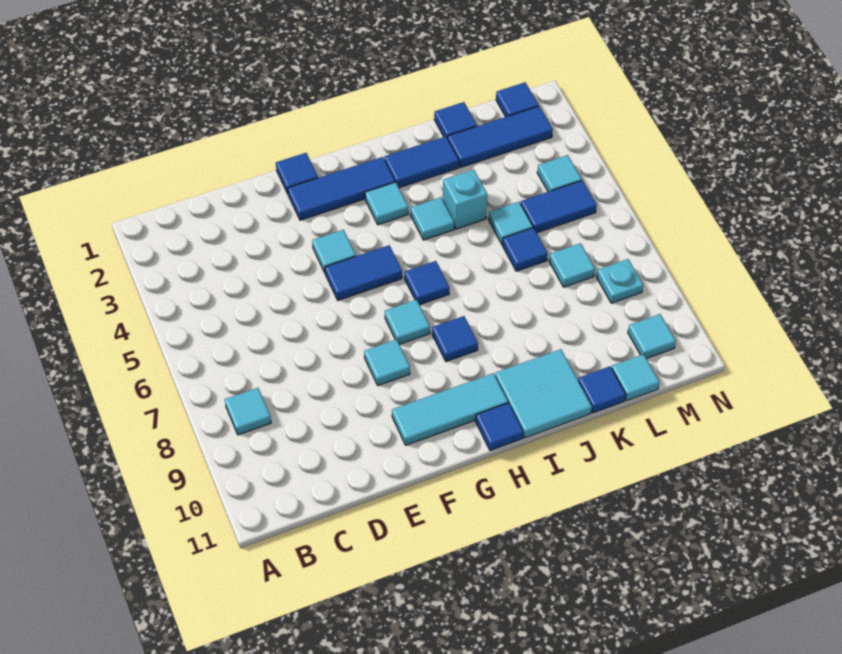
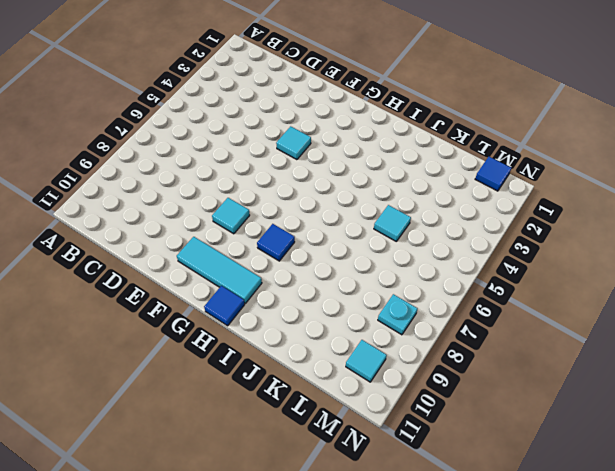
none -> cyan 1x1 tile [225,388,271,435]
none -> blue 1x1 tile [276,153,318,194]
none -> blue 1x3 tile [288,157,395,220]

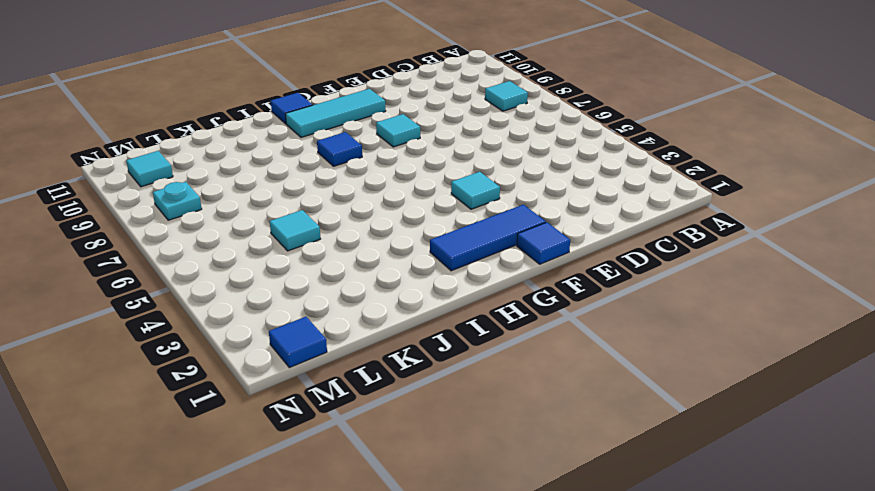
none -> blue 1x2 tile [325,245,402,300]
none -> cyan 1x1 tile [385,300,430,344]
none -> cyan 1x1 tile [365,182,408,225]

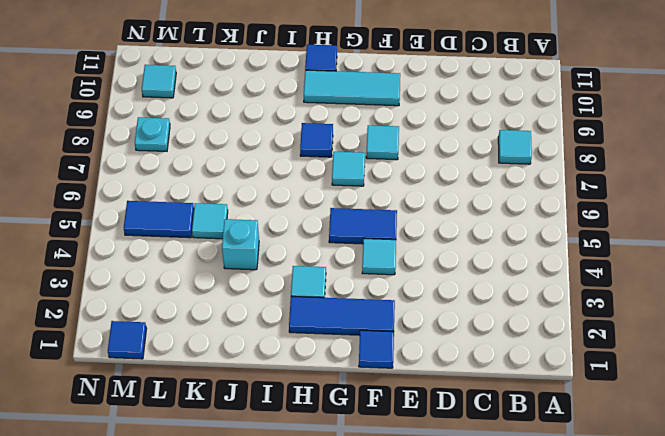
none -> blue 1x1 tile [405,261,449,305]
none -> blue 1x2 tile [384,136,459,188]
none -> cyan 1x1 tile [411,197,454,240]

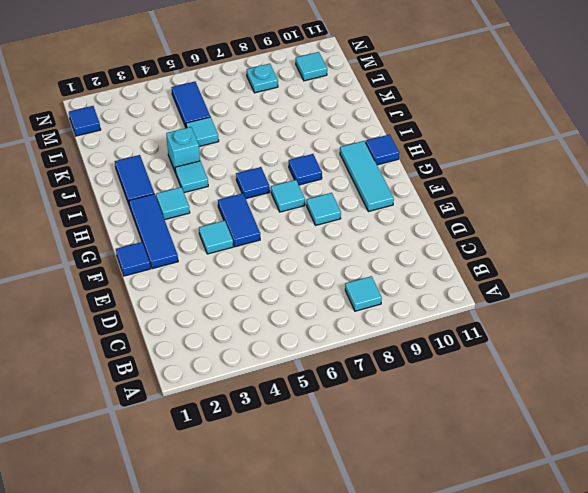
none -> cyan 2x2 tile [495,349,592,438]
none -> blue 1x1 tile [434,102,477,138]
none -> blue 1x3 tile [448,106,553,167]

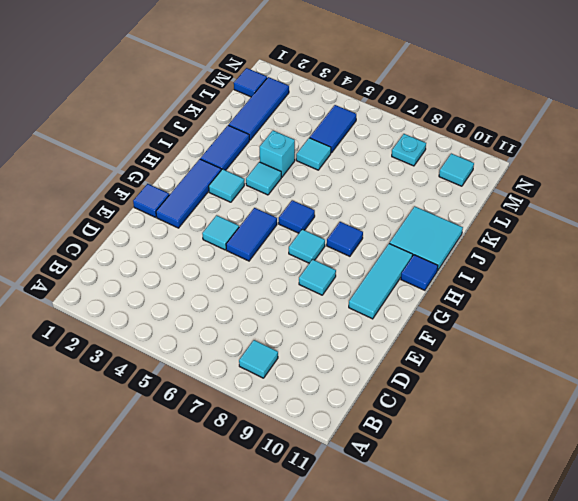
none -> blue 1x1 tile [434,102,477,138]
none -> blue 1x1 tile [503,228,548,271]
none -> blue 1x1 tile [578,366,626,413]

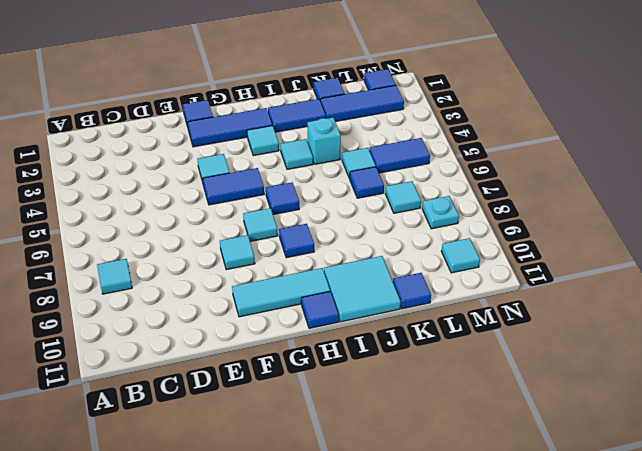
none -> cyan 1x1 tile [612,354,659,401]
none -> cyan 1x1 tile [537,155,582,192]

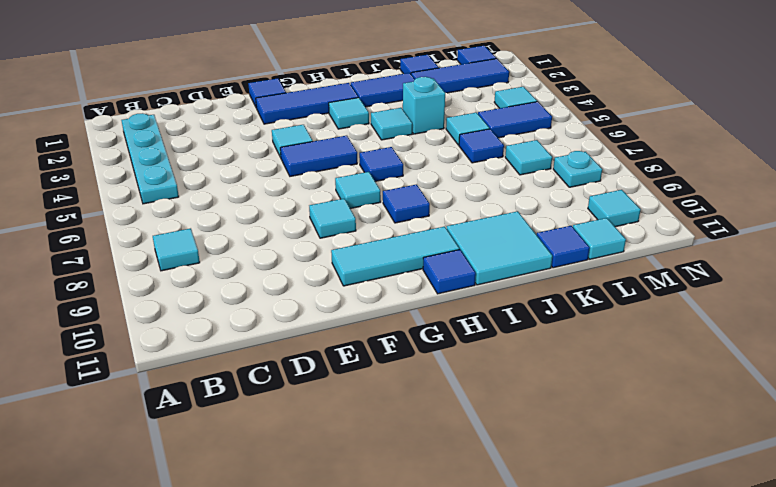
cyan 1x4 plate [121,113,179,204] -> none

